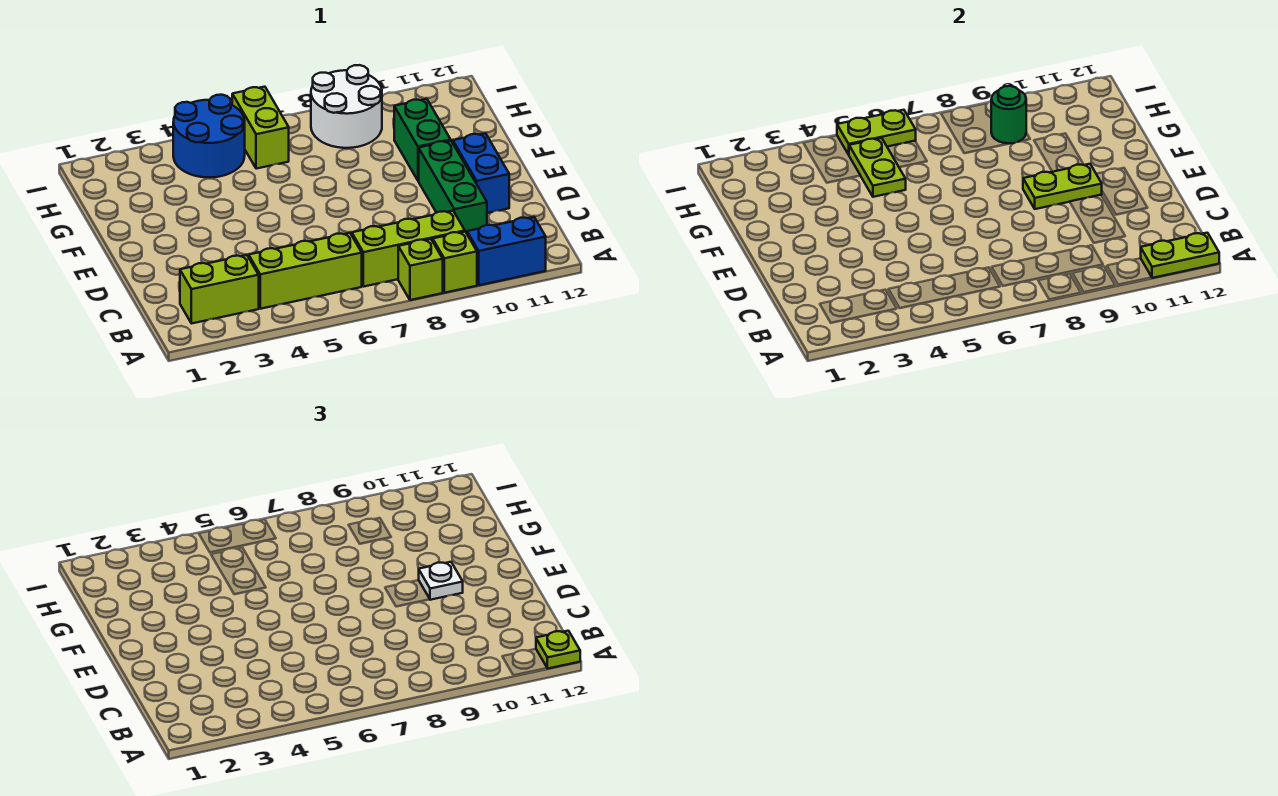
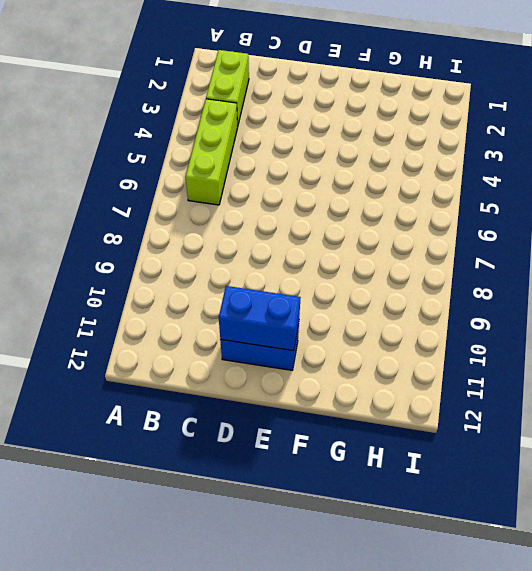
blue 1x2 brick [219,286,301,351] -> blue 1x2 brick turned to [467,217,546,285]
none -> lime 1x1 brick [398,239,443,300]
none -> lime 1x1 brick [433,232,477,293]
none -> lime 1x3 brick [352,211,465,287]

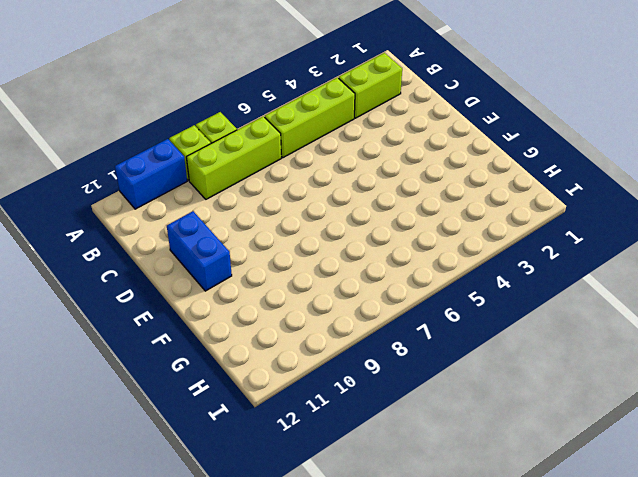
none -> green 1x3 brick [419,141,487,233]
none -> green 1x2 brick [394,99,451,181]
none -> blue 2x2 round brick [173,95,245,178]

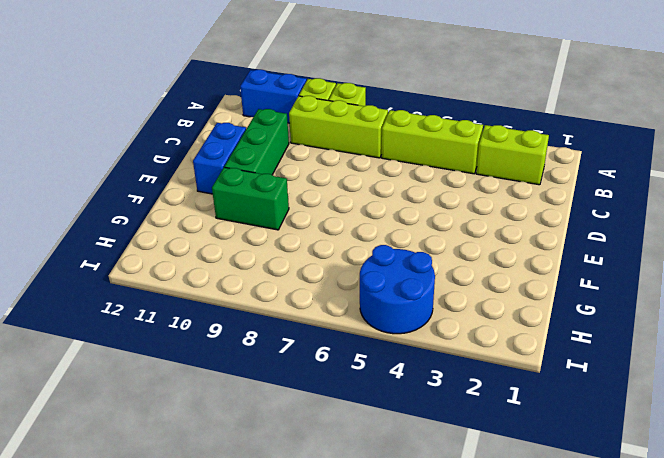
green 1x2 brick [212,167,289,230] -> green 1x2 brick turned to [394,99,451,181]
none -> lime 1x2 brick [232,87,289,169]
none -> white 2x2 round brick [311,65,382,148]
none -> lime 1x2 plate [1141,233,1219,278]

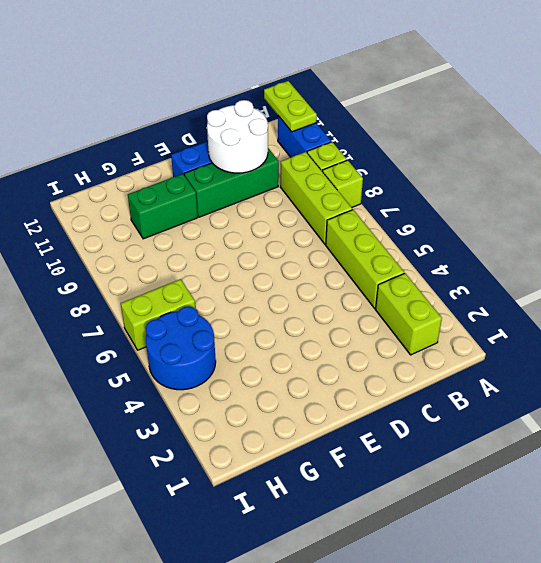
white 2x2 round brick [207,100,268,173] -> white 2x2 round brick moved to [311,65,382,148]
none -> lime 1x2 plate [1023,164,1102,209]
none -> lime 1x2 plate [849,138,906,197]
none -> green 1x1 round brick [991,86,1026,143]

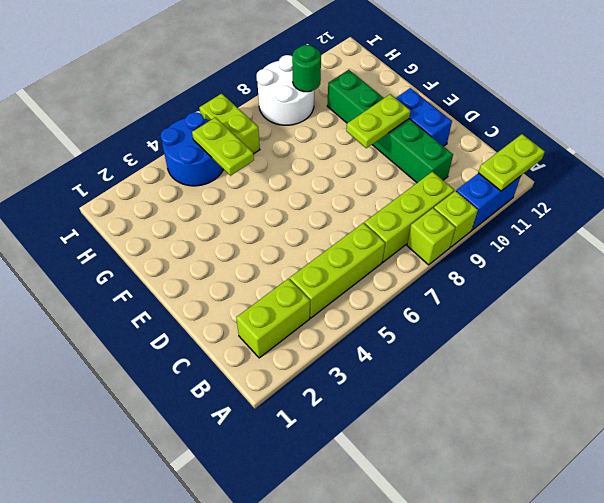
none -> lime 1x2 plate [837,110,916,155]
none -> lime 1x1 plate [536,631,580,669]
none -> white 1x1 plate [419,562,463,600]

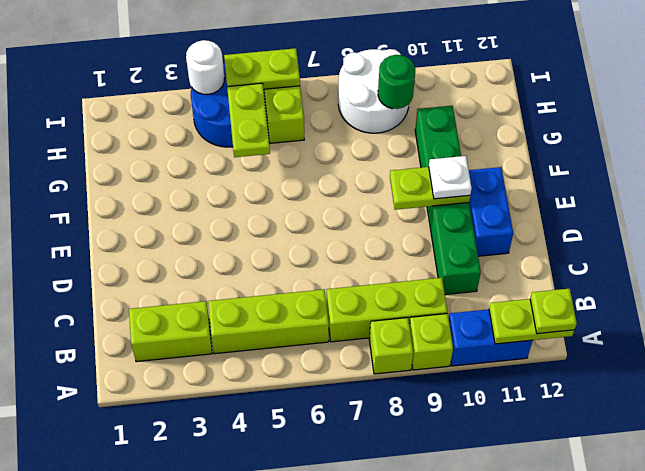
white 1x1 round brick [186,40,224,94] -> none

